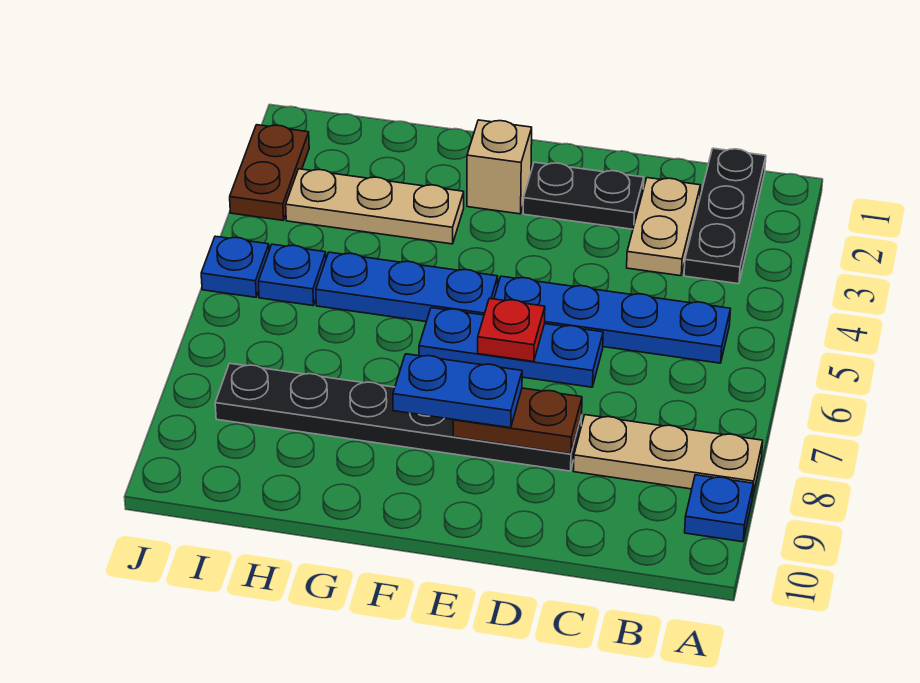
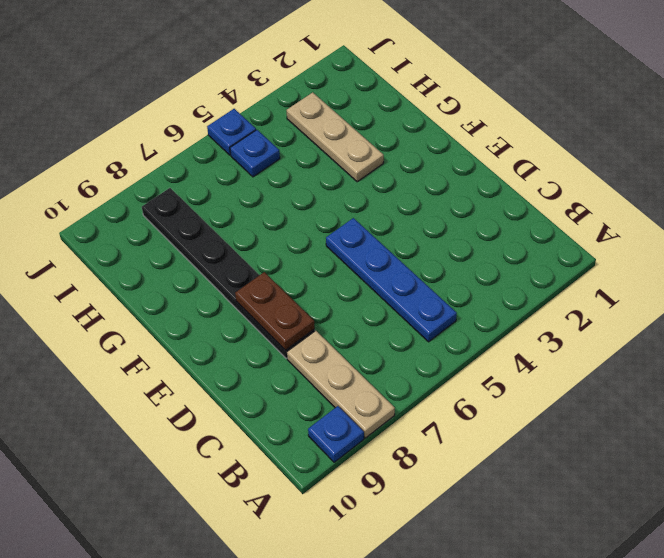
none -> black 1x3 plate [684,148,766,284]
none -> tan 1x2 plate [627,178,700,276]
none -> black 1x2 plate [523,162,644,229]

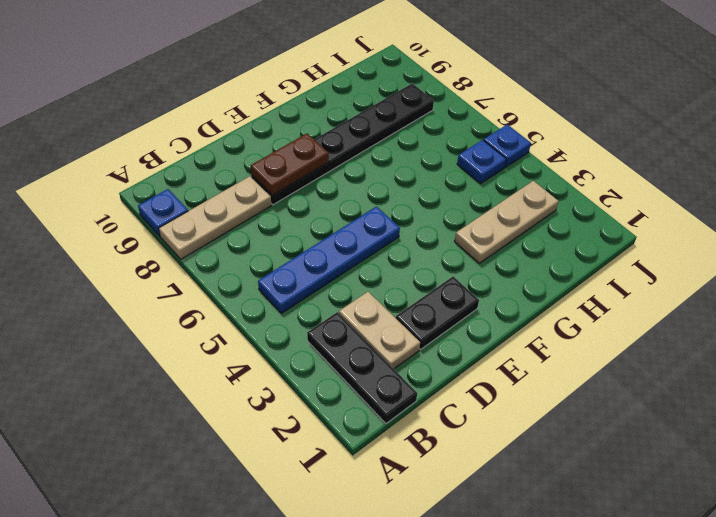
none -> blue 1x3 plate [419,308,603,387]
none -> tan 1x1 brick [467,120,532,214]
none -> blue 1x3 plate [316,252,498,322]

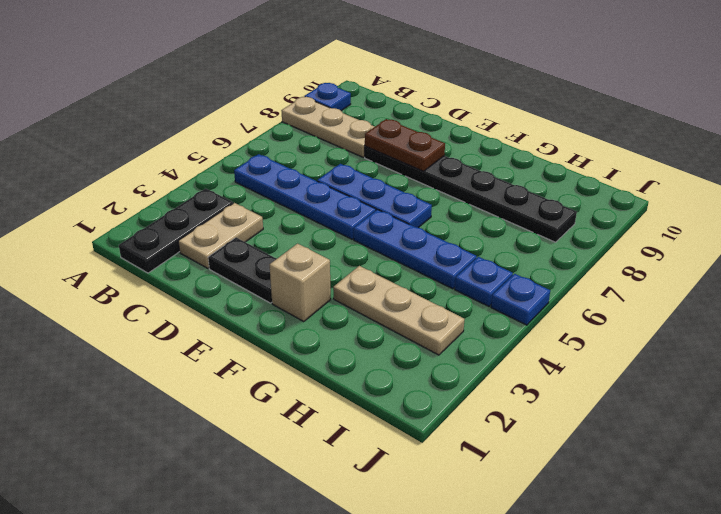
none -> brown 1x2 plate [230,125,309,220]
none -> red 1x1 plate [478,298,545,362]
none -> blue 1x2 plate [393,354,522,428]

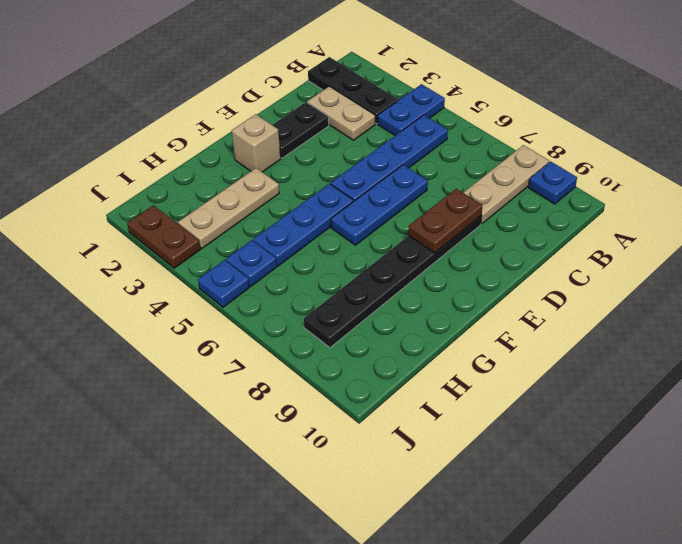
blue 1x2 plate [378,84,445,135] -> blue 1x2 plate moved to [393,354,522,428]
none -> red 1x1 plate [478,298,545,362]

